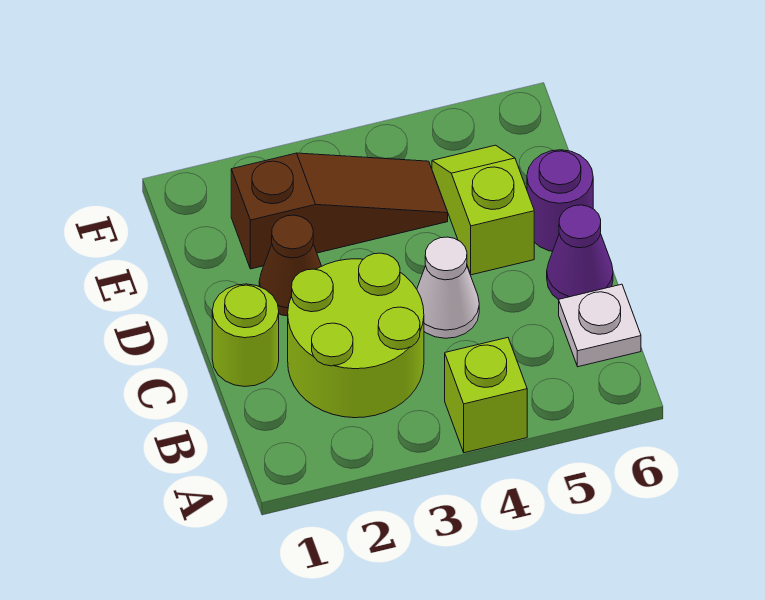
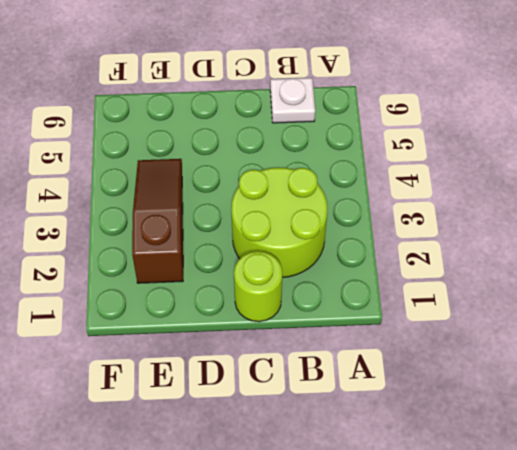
none -> lime 1x1 brick [445,338,527,453]
none -> white 1x1 cone [417,237,479,338]

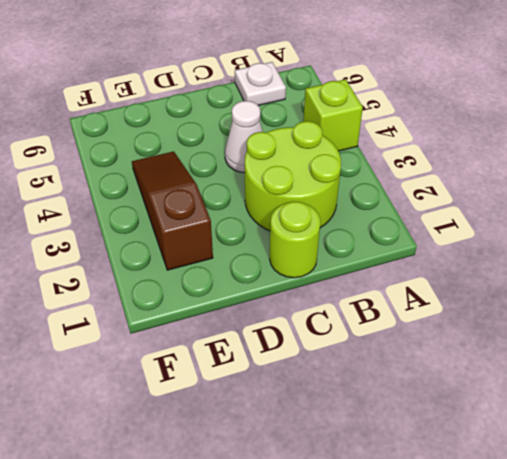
none -> purple 1x1 cone [547,205,613,300]
none -> brown 1x1 cone [259,215,321,316]

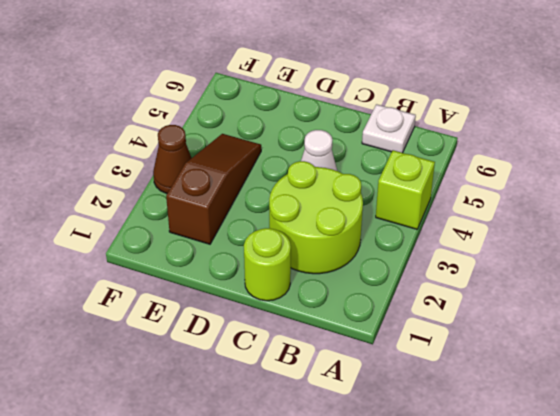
brown 1x1 cone [153,125,191,194] -> brown 1x1 cone moved to [259,215,321,316]
none -> purple 1x1 cone [547,205,613,300]
none -> lime 1x2 slope [432,145,534,275]

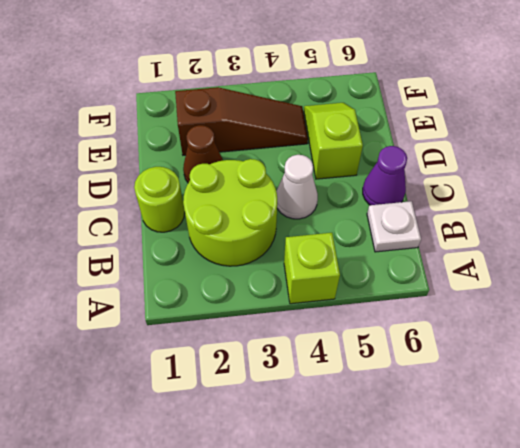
none -> purple 1x1 round brick [527,150,593,251]

